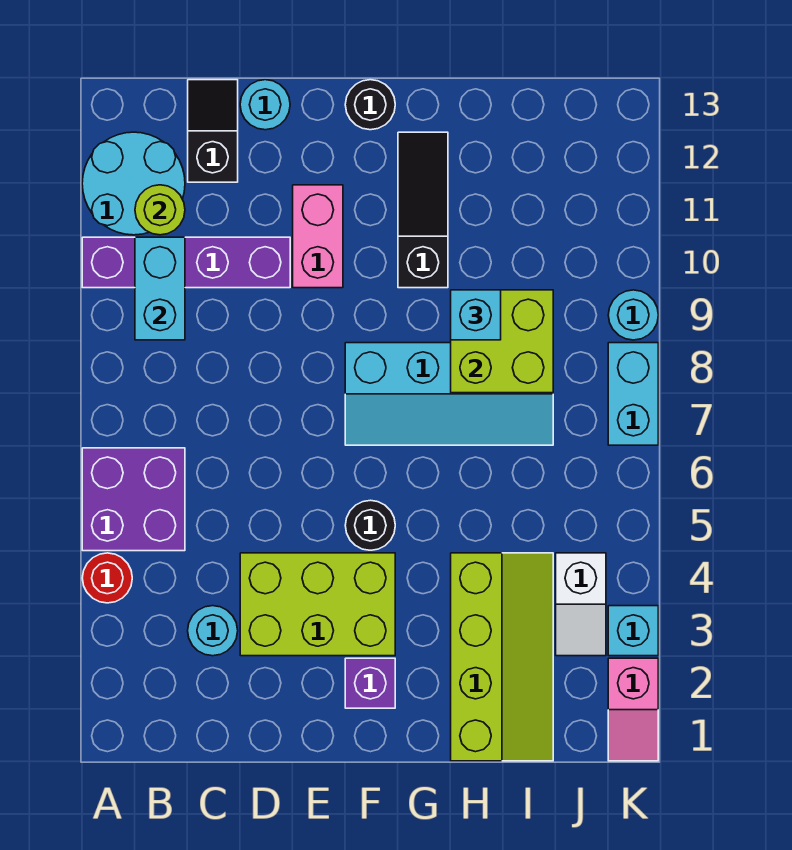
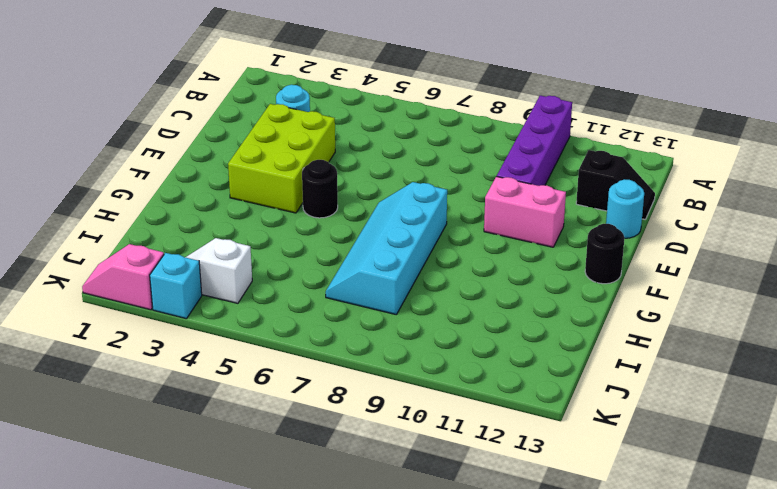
none -> red 1x1 round brick [82,553,132,603]
none -> purple 2x2 brick [82,448,185,551]
none -> cyan 2x2 round brick [82,132,185,235]

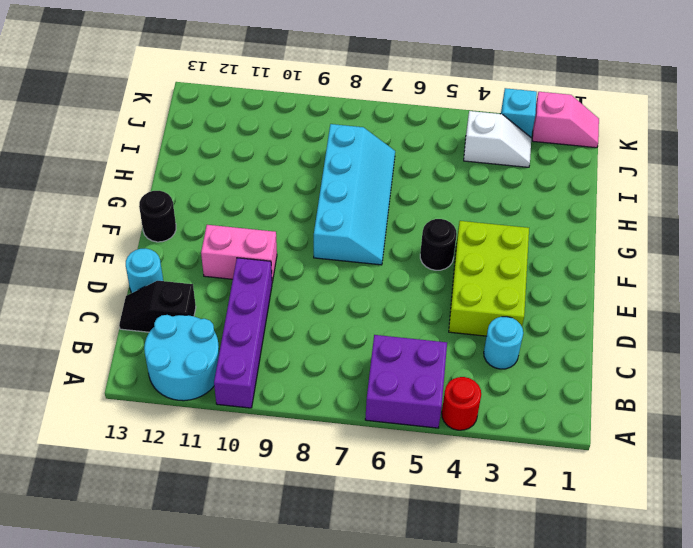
none -> purple 1x1 brick [345,658,395,708]
none -> black 1x3 slope [398,132,448,288]
none -> lime 2x4 slope [451,553,553,761]

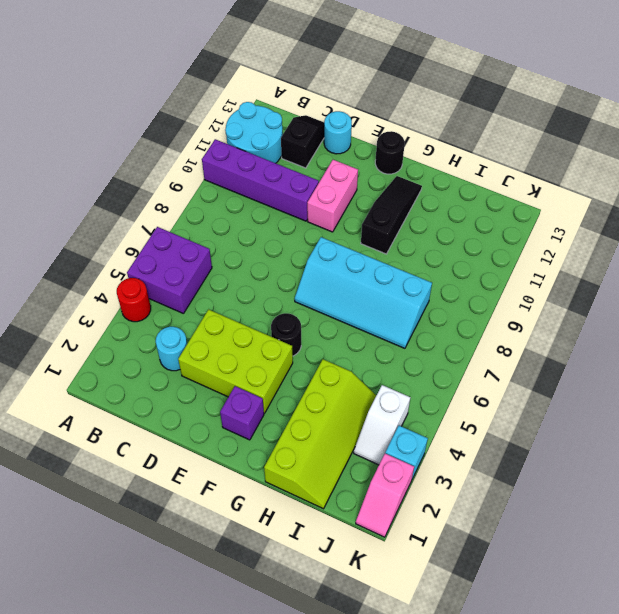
none -> cyan 1x2 brick [608,343,658,445]
none -> cyan 1x1 round brick [608,290,658,340]
none -> cyan 1x2 brick [135,237,185,340]

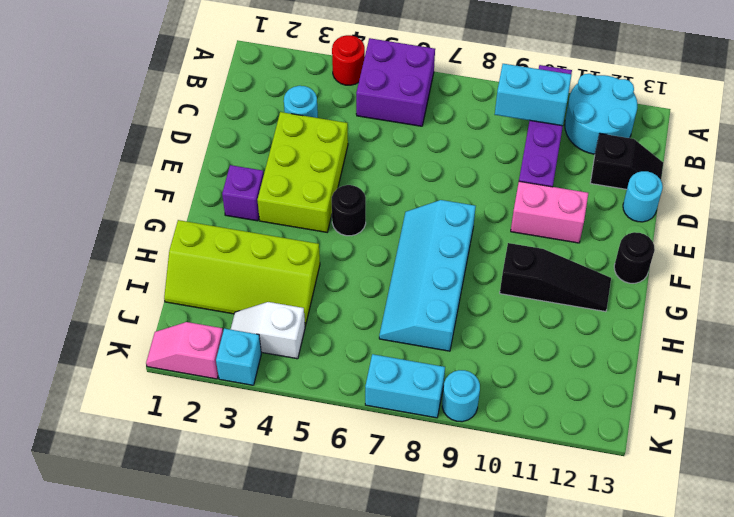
none -> lime 1x1 round brick [135,185,185,235]
none -> lime 2x2 brick [451,290,553,393]
none -> cyan 1x1 brick [451,290,501,340]

